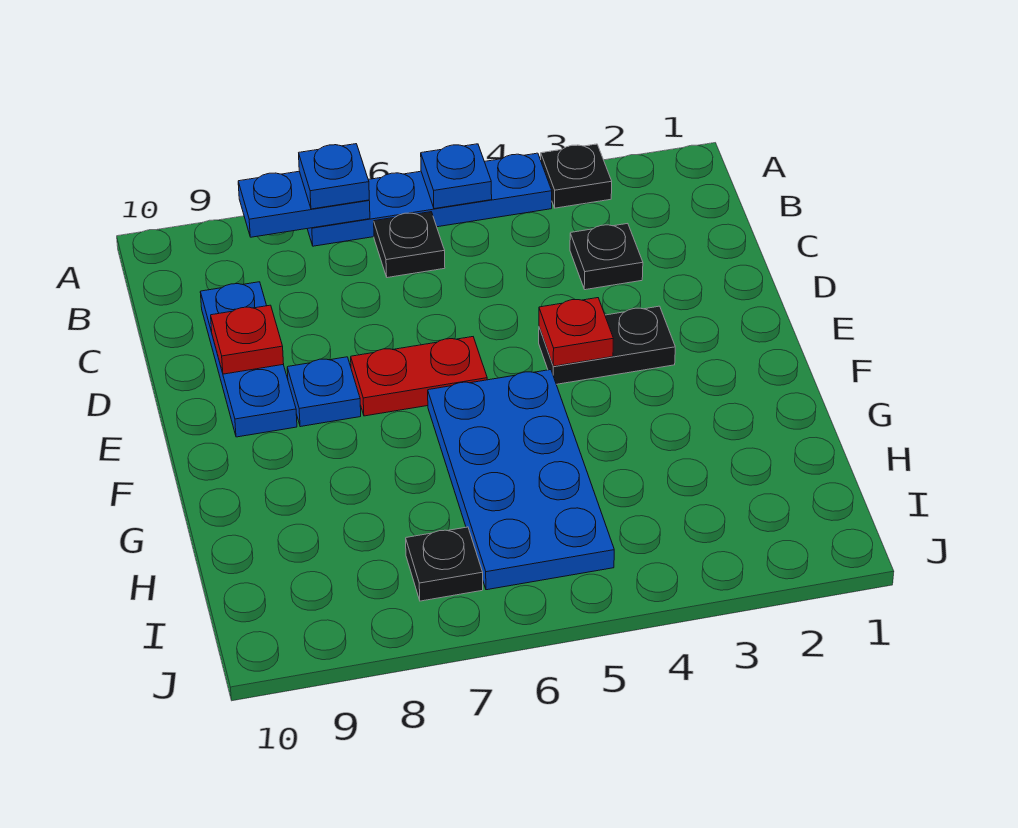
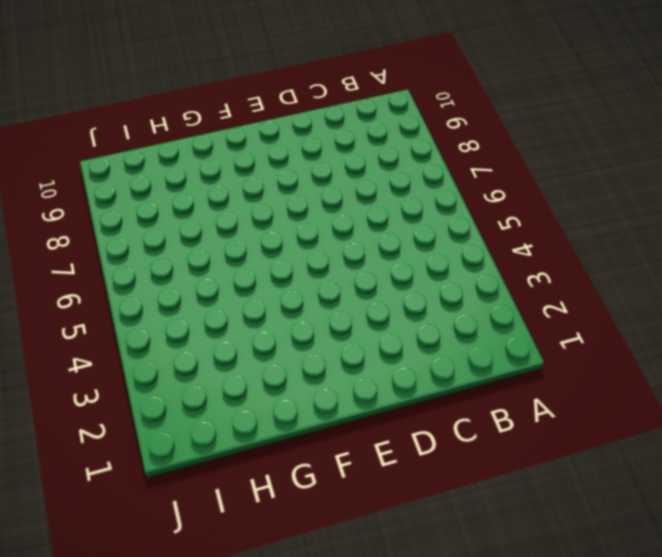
none -> black 1x1 plate [541,144,612,208]
none -> blue 1x4 plate [308,153,552,246]
none -> black 1x1 plate [374,212,445,278]

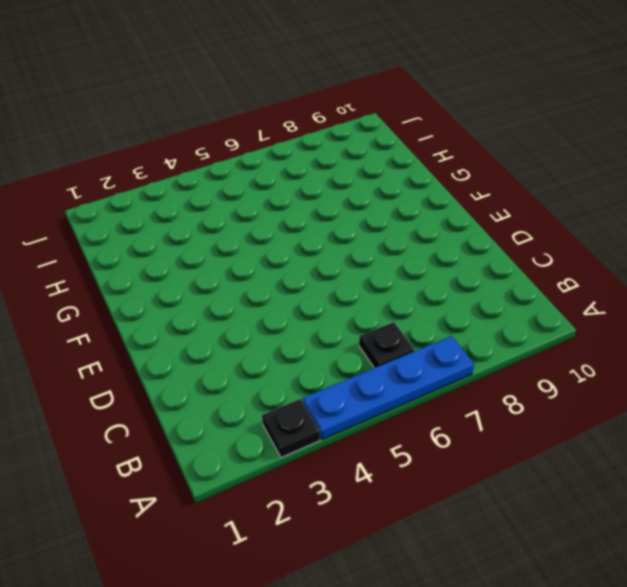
none -> black 1x1 plate [570,223,643,290]
none -> blue 1x3 plate [200,282,297,437]
none -> black 1x2 plate [539,306,675,384]

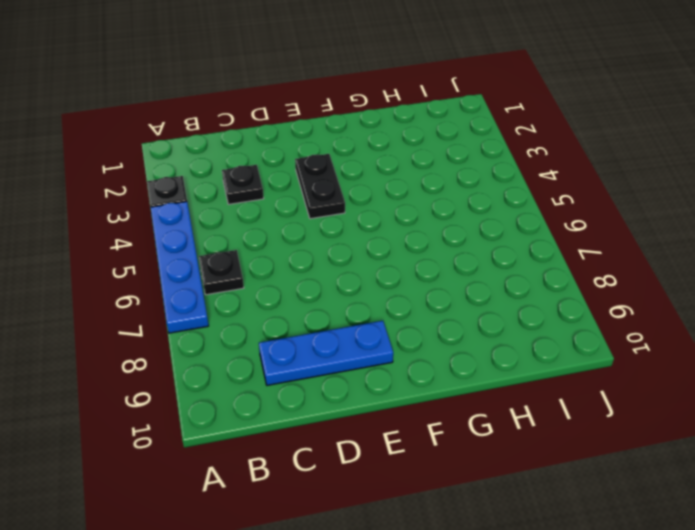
none -> red 1x2 plate [351,337,487,416]
none -> blue 1x1 plate [287,357,361,427]
none -> blue 2x4 plate [428,370,614,590]

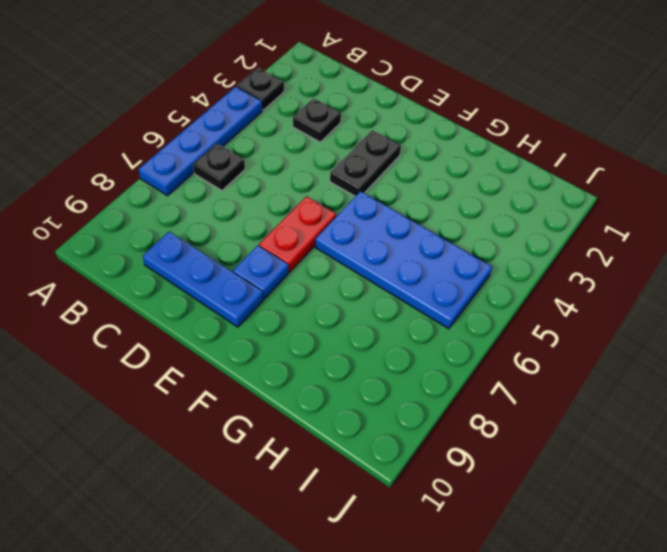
none -> black 1x1 plate [406,527,483,601]
none -> blue 1x1 plate [421,144,492,209]
none -> blue 1x2 plate [238,171,370,237]

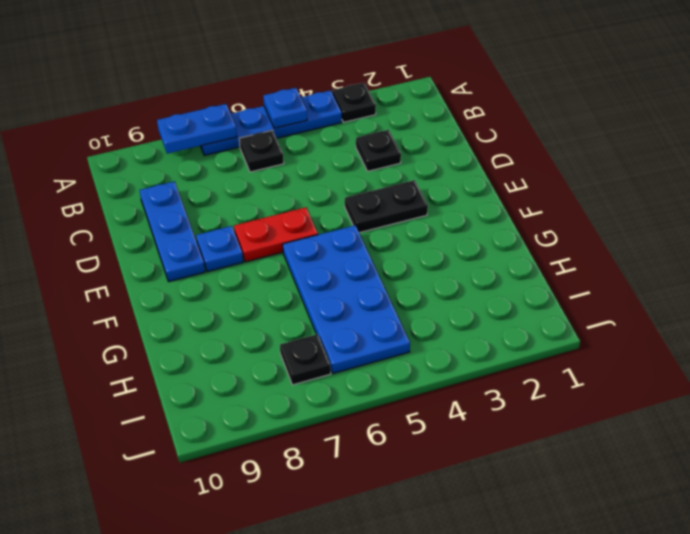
none -> red 1x1 plate [211,305,284,374]
none -> red 1x1 plate [539,298,613,366]
none -> blue 1x1 plate [299,144,369,209]

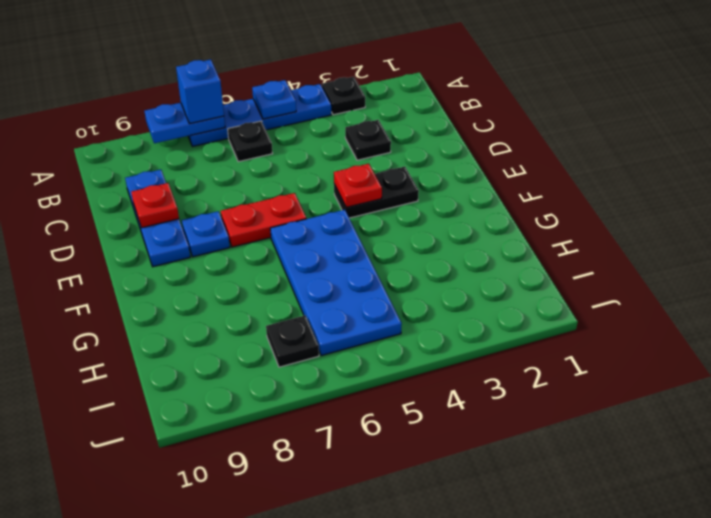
blue 1x1 brick [176,59,224,124] -> blue 1x1 plate [299,144,369,209]

